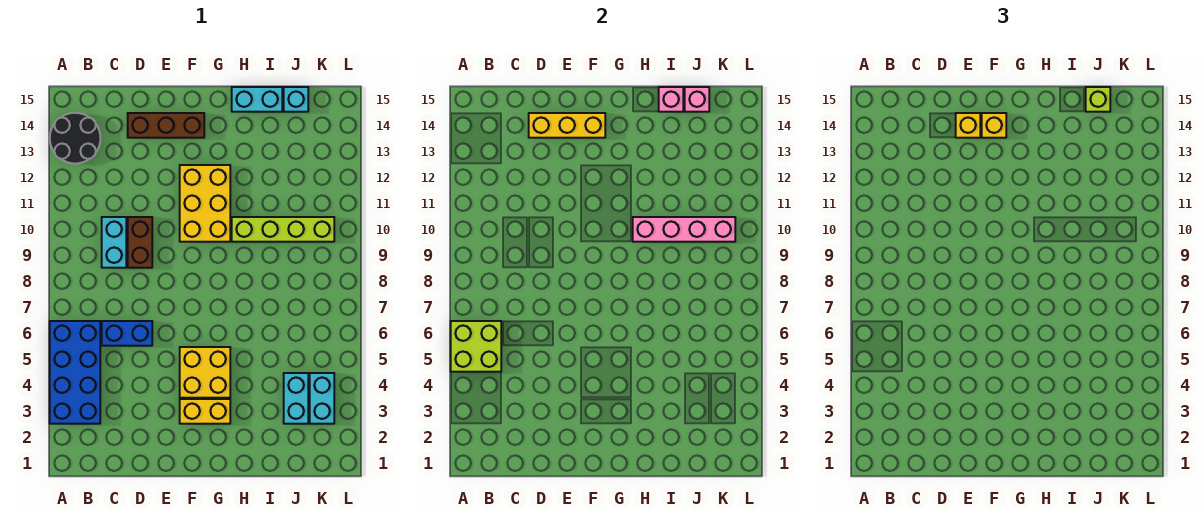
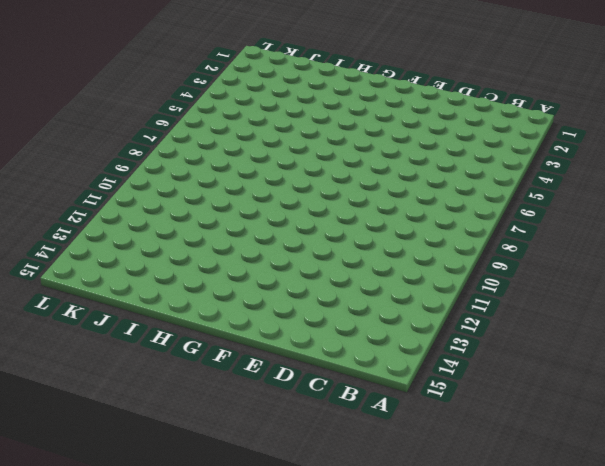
none -> blue 2x4 brick [50,321,100,424]
none -> black 2x2 round brick [50,113,100,164]
none -> blue 1x2 brick [102,321,152,346]

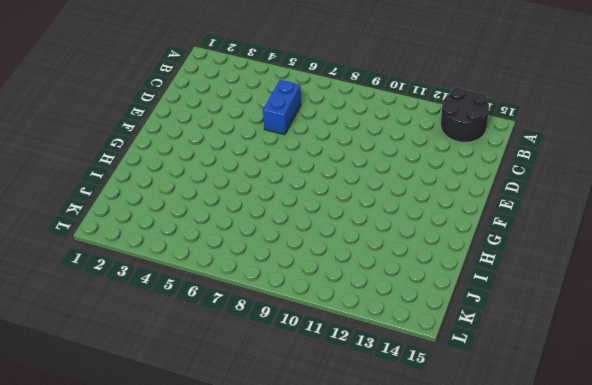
none -> blue 2x4 brick [50,321,100,424]
none -> cyan 1x2 brick [102,217,126,268]
none -> brown 1x2 brick [128,217,152,268]

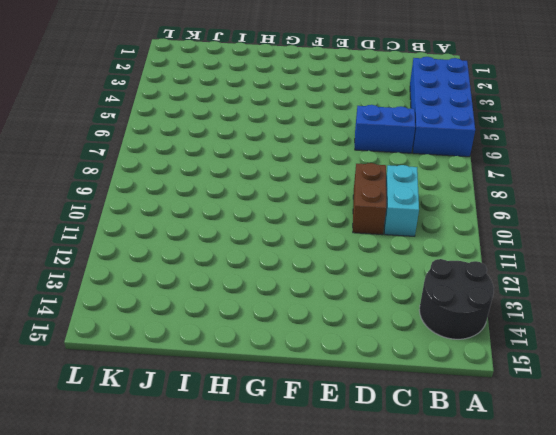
none -> brown 1x3 brick [128,113,204,138]
none -> yellow 1x2 brick [180,399,230,424]
none -> yellow 2x2 brick [180,347,230,398]

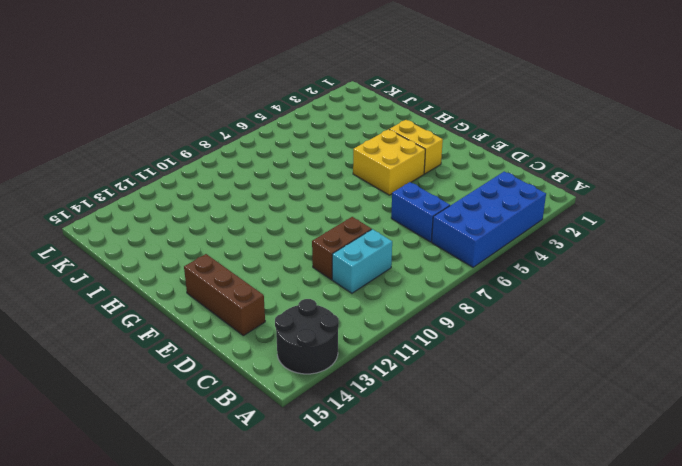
none -> yellow 2x3 brick [180,165,230,242]
none -> lime 1x4 brick [232,217,334,242]
none -> cyan 1x2 brick [232,87,282,112]

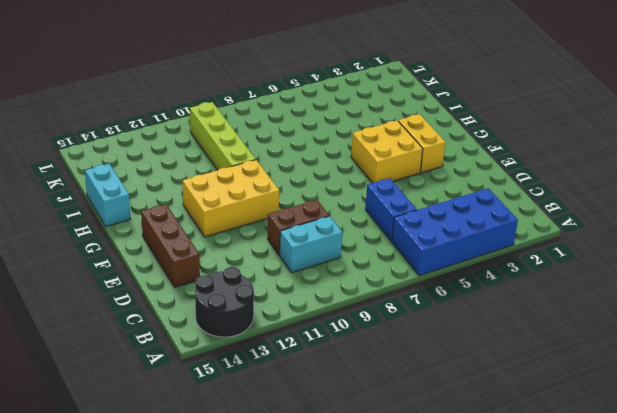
none -> cyan 1x2 brick [284,373,308,424]
none -> cyan 1x1 brick [284,87,308,112]
none -> cyan 1x2 brick [310,373,334,424]

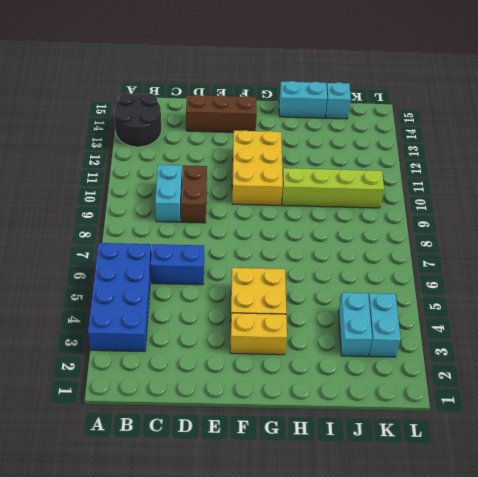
none -> lime 2x2 brick [451,321,501,372]
none -> yellow 1x3 brick [529,113,605,138]
none -> pink 1x4 brick [633,217,735,242]

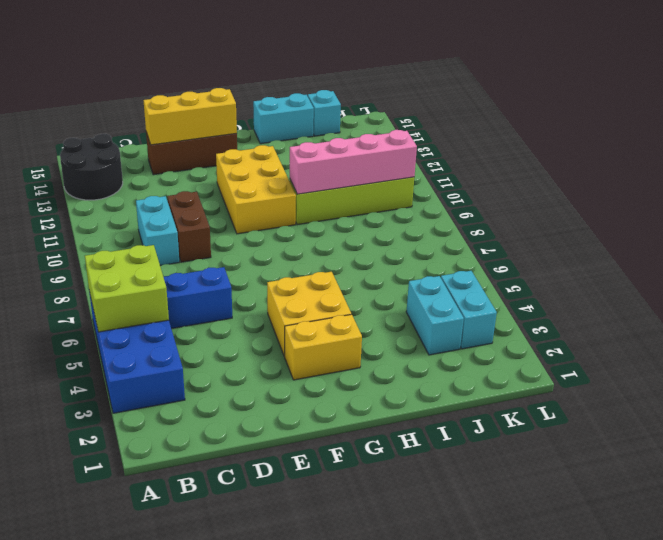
none -> pink 1x1 brick [659,87,683,112]
none -> pink 1x1 brick [685,87,709,112]
none -> yellow 1x1 brick [956,113,980,138]

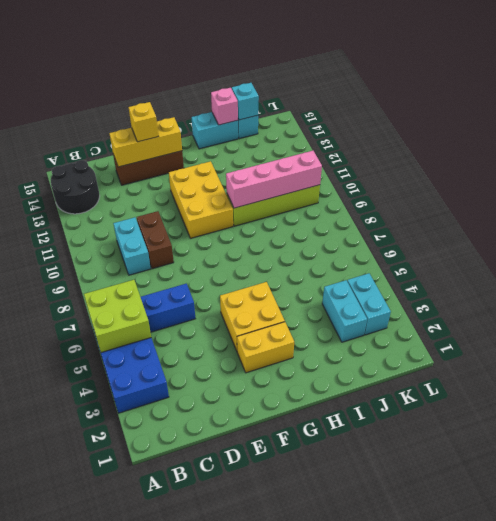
cyan 1x1 brick [232,83,259,120] -> pink 1x1 brick [685,87,709,112]
none -> yellow 1x1 brick [982,113,1006,138]
none -> lime 1x1 brick [1086,87,1110,112]

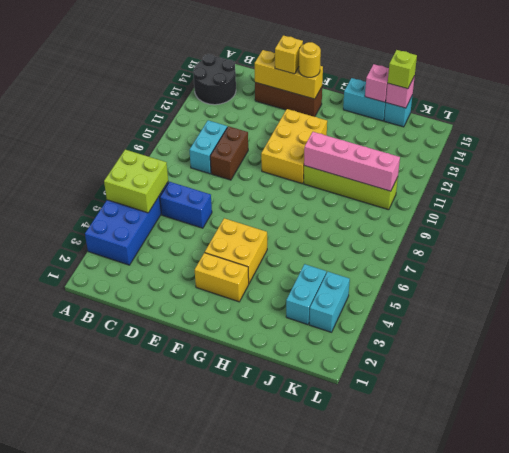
yellow 1x1 round brick [299,42,321,77] -> yellow 1x1 brick [982,113,1006,138]

